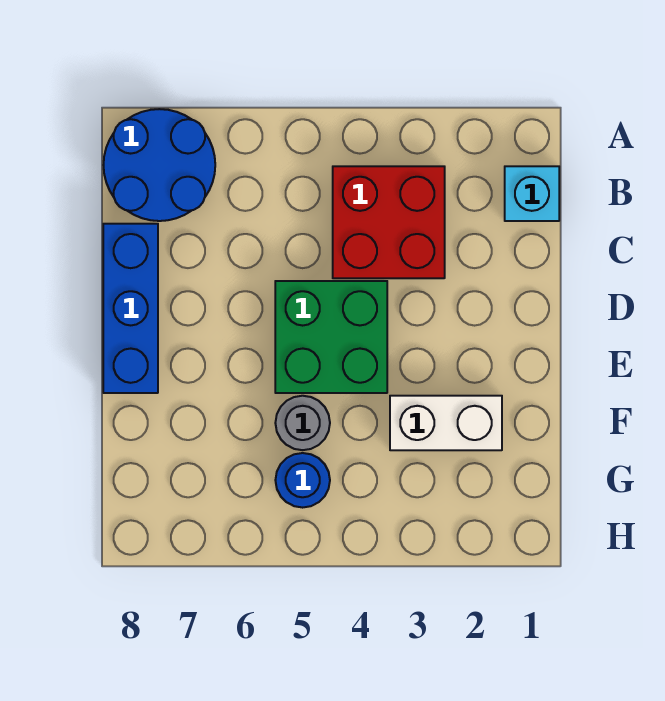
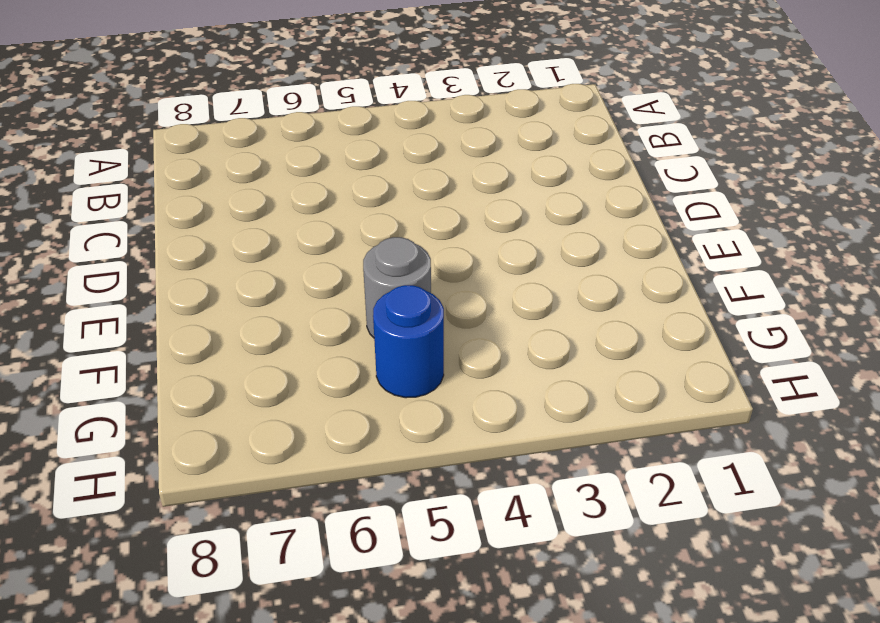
none -> blue 2x2 round brick [104,109,215,221]
none -> cyan 1x1 brick [505,166,559,221]

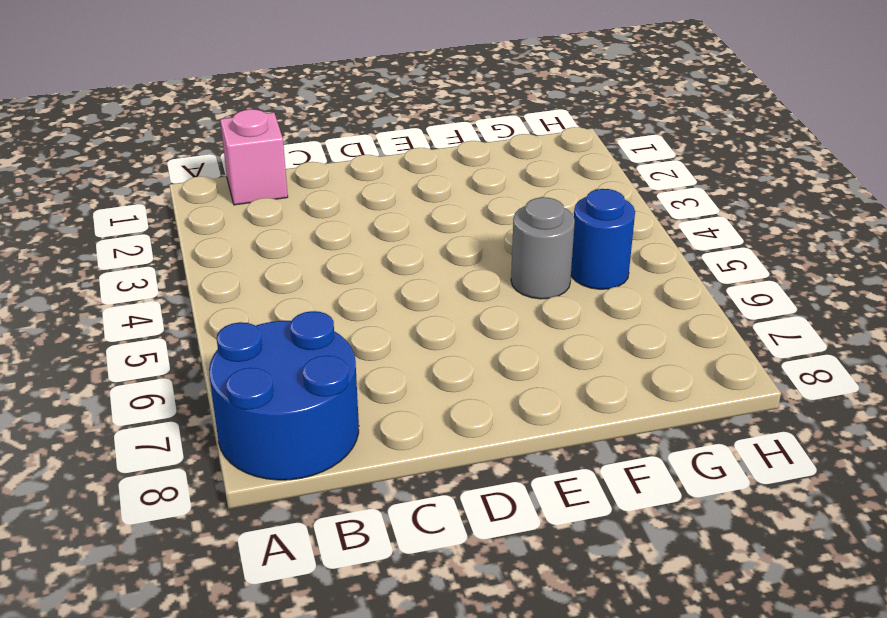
pink 1x1 brick [220,109,288,205] -> cyan 1x1 brick [505,166,559,221]
none -> red 2x2 brick [333,166,445,278]
none -> blue 1x3 brick [103,224,158,393]

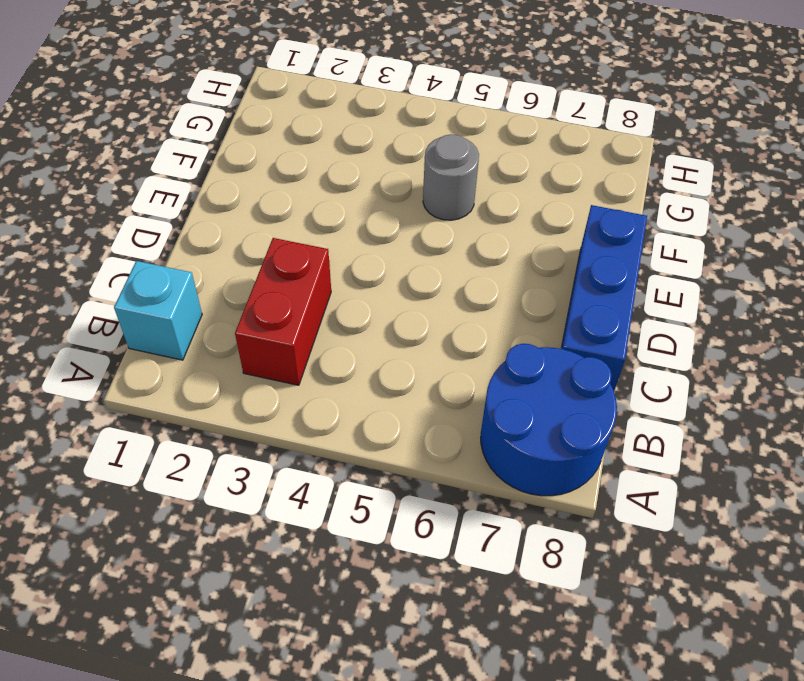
red 1x2 brick [235,238,331,385] -> red 2x2 brick [333,166,445,278]
none -> green 2x2 brick [275,281,387,393]
none -> white 1x2 brick [390,396,502,450]

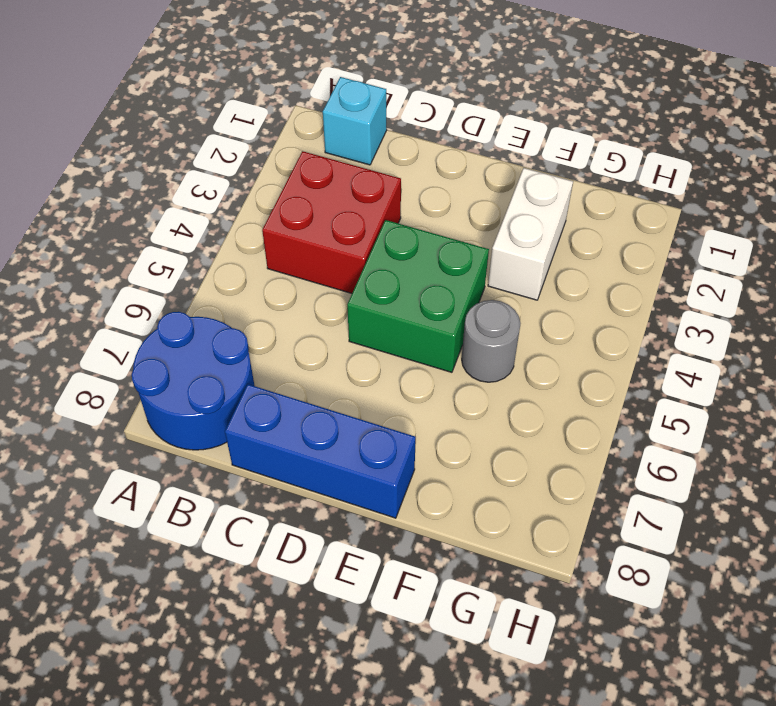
none -> blue 1x1 round brick [275,453,330,508]

